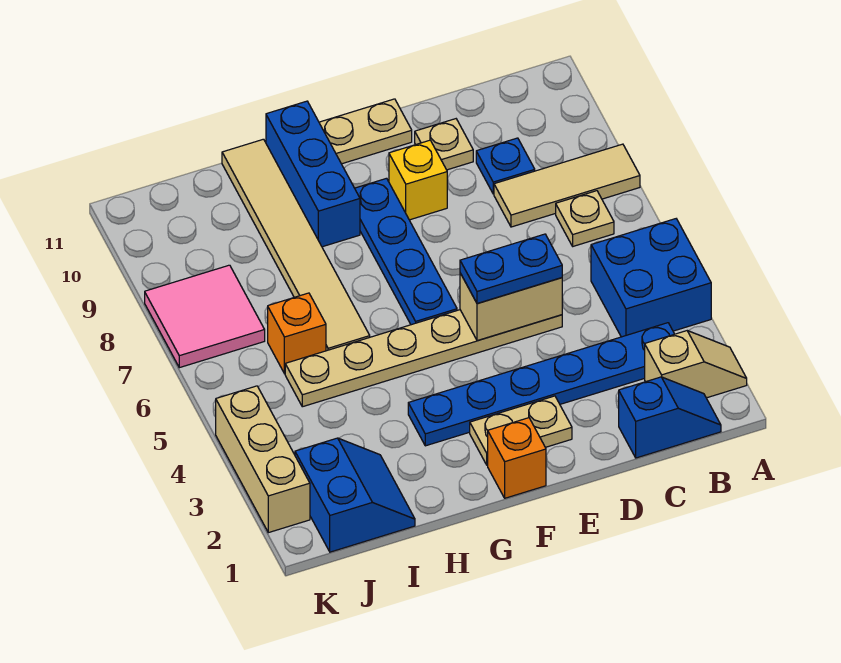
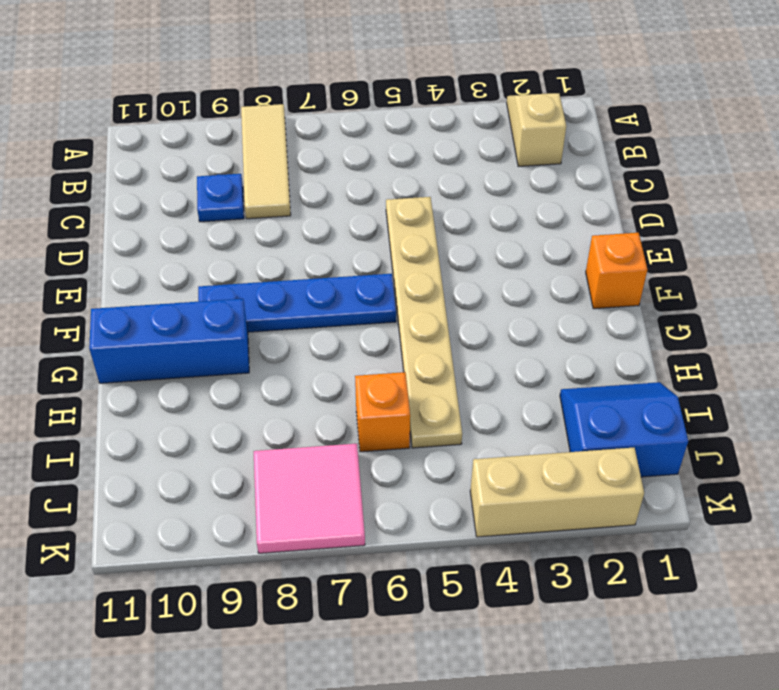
none -> blue 2x2 brick [591,219,711,337]
none -> blue 1x2 slope [619,377,721,458]
none -> blue 1x6 plate [408,323,674,446]

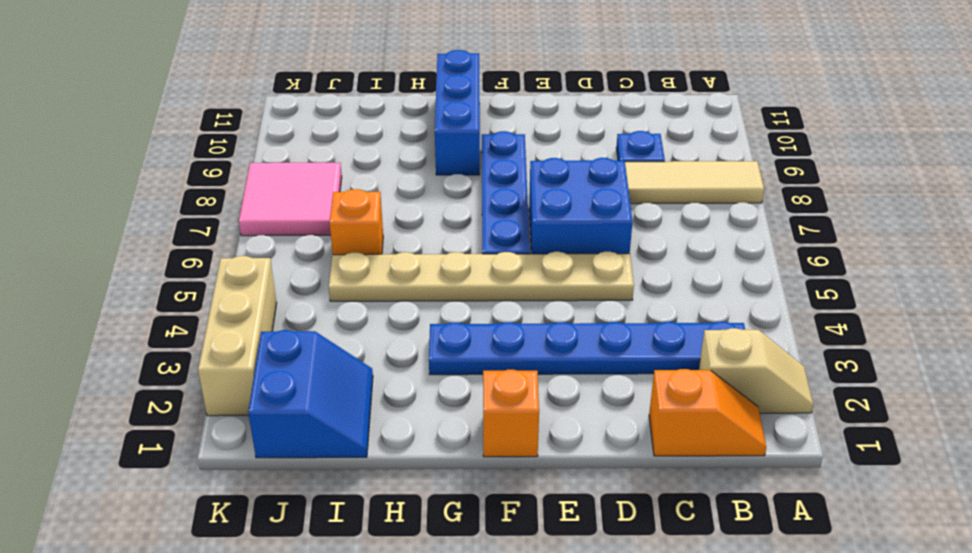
orange 1x2 slope [649,369,766,456] -> blue 1x2 slope [619,377,721,458]
blue 2x2 brick [529,158,633,254] -> blue 2x2 brick moved to [591,219,711,337]
none -> tan 1x1 plate [556,191,614,246]
none -> tan 1x1 plate [415,119,473,170]
none -> tan 1x2 plate [470,396,572,465]

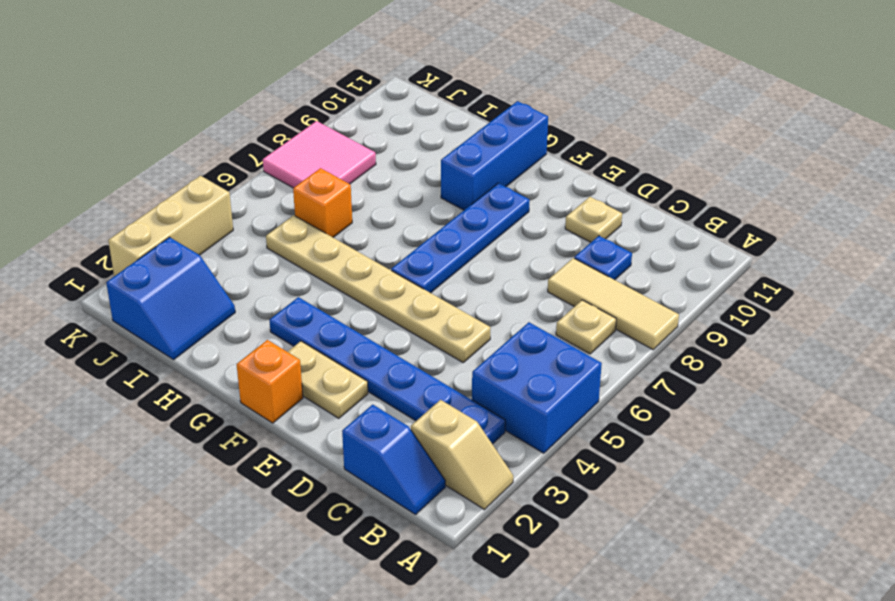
none -> yellow 1x1 brick [389,140,447,220]
none -> tan 1x2 plate [319,99,412,164]
none -> tan 1x6 tile [222,139,370,351]

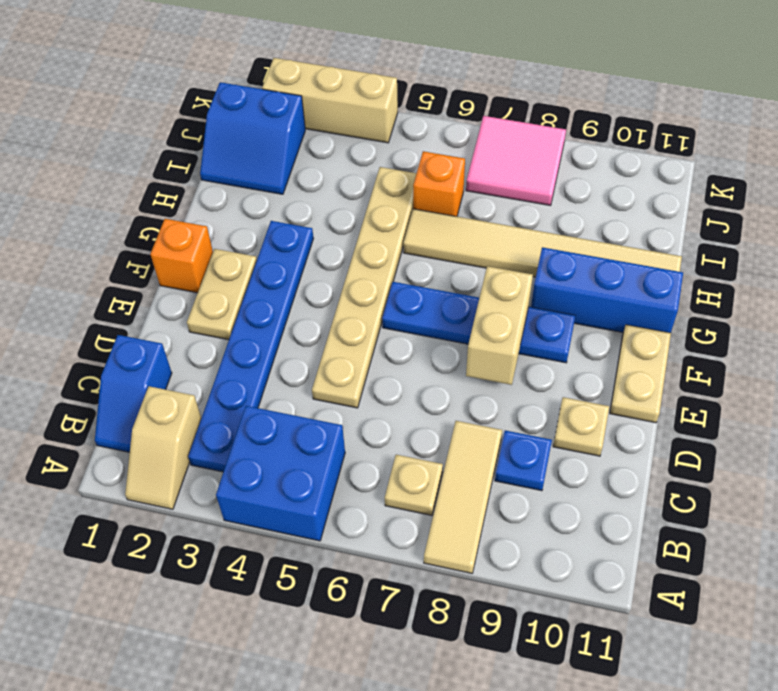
tan 1x2 brick [466,266,533,385] -> tan 1x2 brick moved to [460,273,562,341]
none -> yellow 1x1 brick [389,140,447,220]
none -> blue 1x2 plate [460,234,562,304]

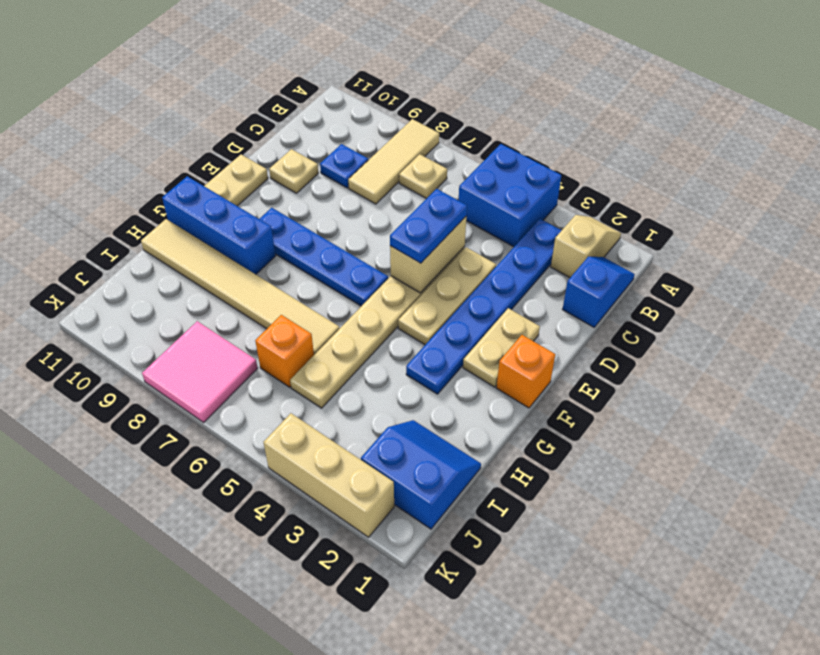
tan 1x3 plate [398,247,496,345] -> none
none -> yellow 1x1 brick [389,140,447,220]

